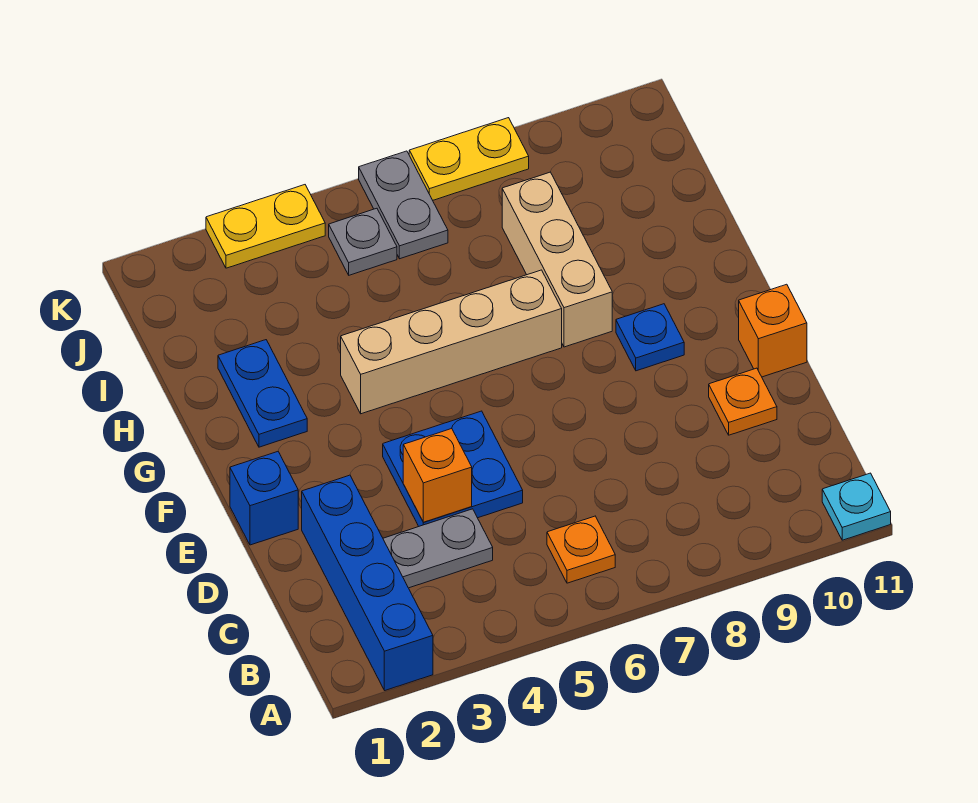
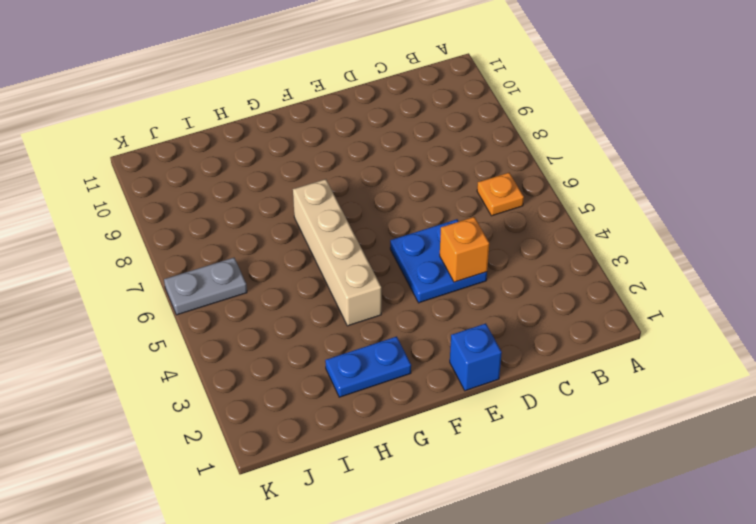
none -> blue 1x4 brick [302,475,433,690]
none -> cyan 1x1 plate [822,473,891,540]
none -> grey 1x2 plate [383,509,493,588]

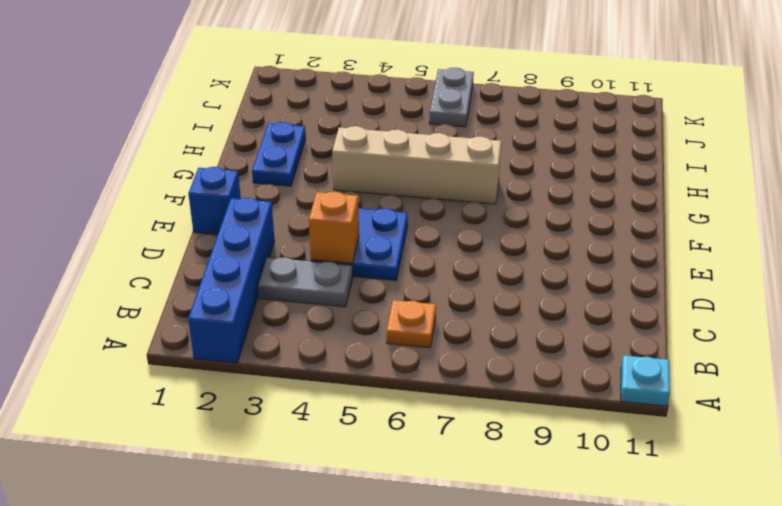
none -> orange 1x1 plate [709,368,777,435]
none -> orange 1x1 brick [739,284,807,377]
none -> blue 1x1 plate [616,304,684,371]

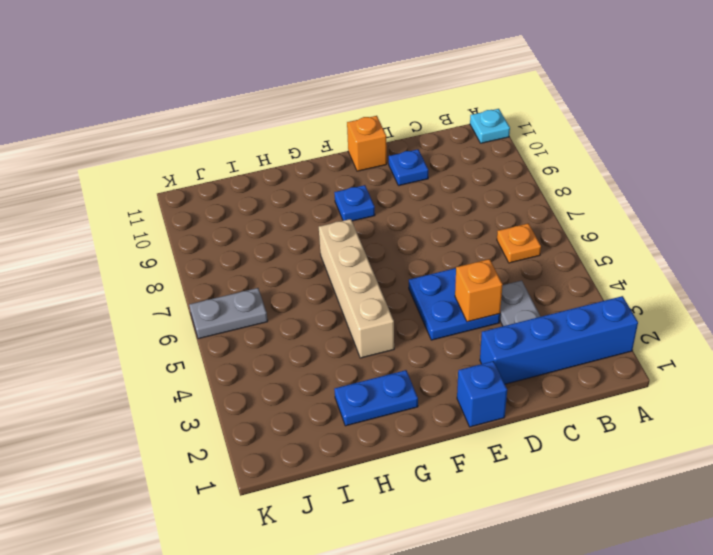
blue 1x1 plate [389,149,428,186] -> orange 1x1 plate [709,368,777,435]
none -> tan 1x3 brick [502,172,612,347]
none -> grey 1x1 plate [329,208,397,275]
none -> yellow 1x2 plate [206,185,325,268]

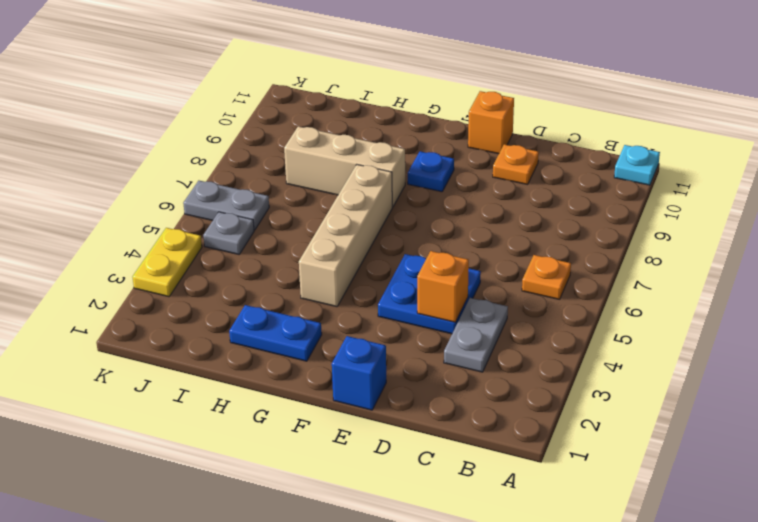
none -> blue 1x4 brick [302,475,433,690]
none -> yellow 1x2 plate [409,118,529,200]

